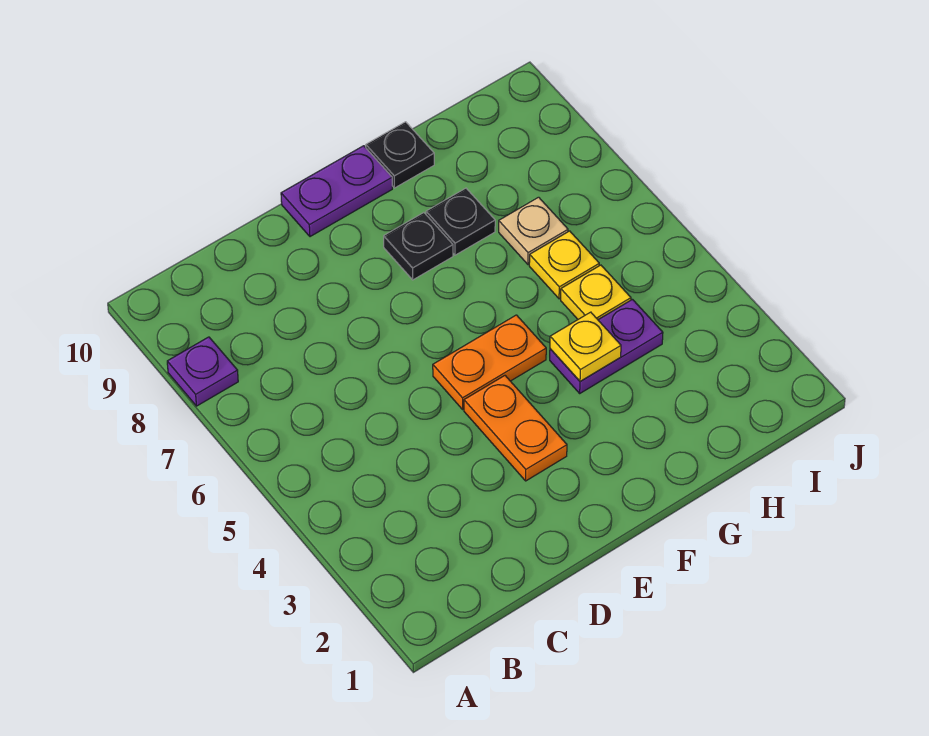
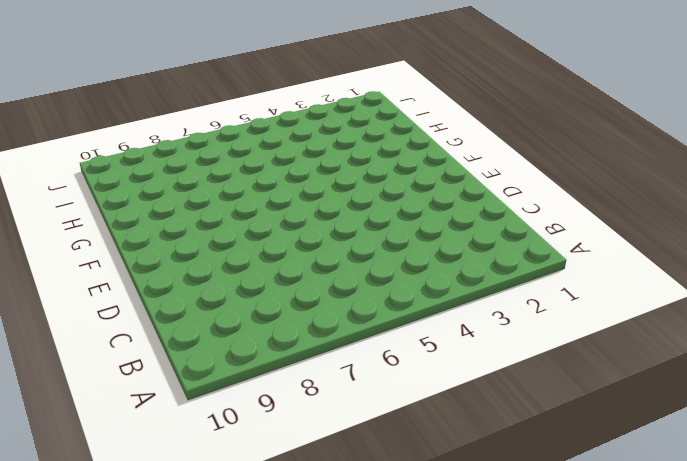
none -> purple 1x1 plate [167,337,238,406]
none -> orange 1x2 plate [464,376,567,481]
none -> orange 1x2 plate [433,315,546,409]

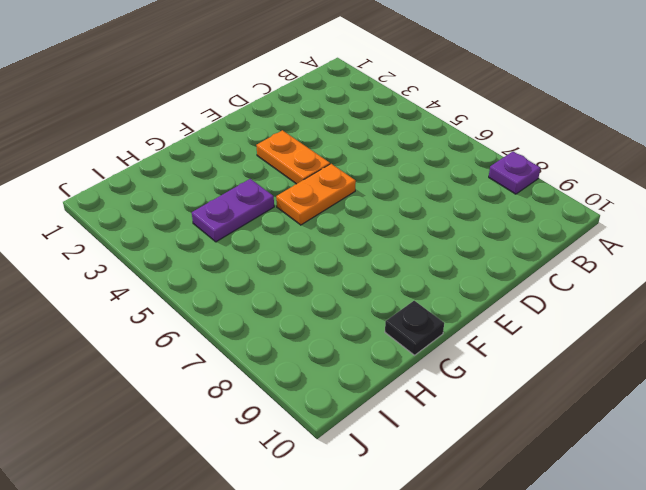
none -> purple 1x2 plate [281,146,392,237]
none -> black 1x1 plate [384,213,453,280]
none -> black 1x1 plate [426,188,495,255]

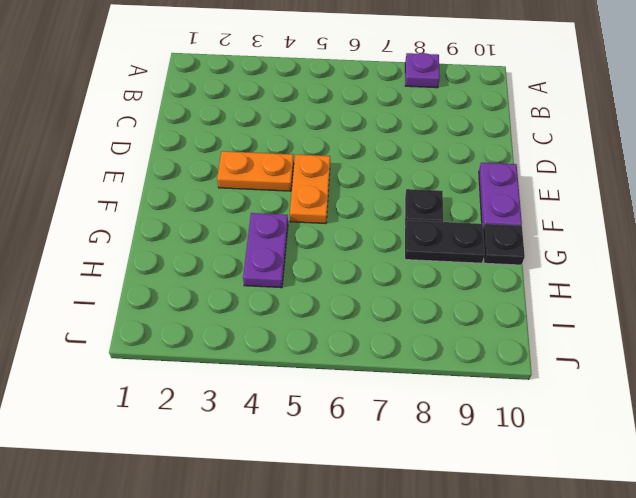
black 1x2 plate [405,220,484,263] -> black 1x1 plate [426,188,495,255]
none -> yellow 1x1 plate [561,265,631,320]
none -> yellow 1x1 plate [529,231,599,299]
none -> tan 1x1 plate [499,197,568,264]

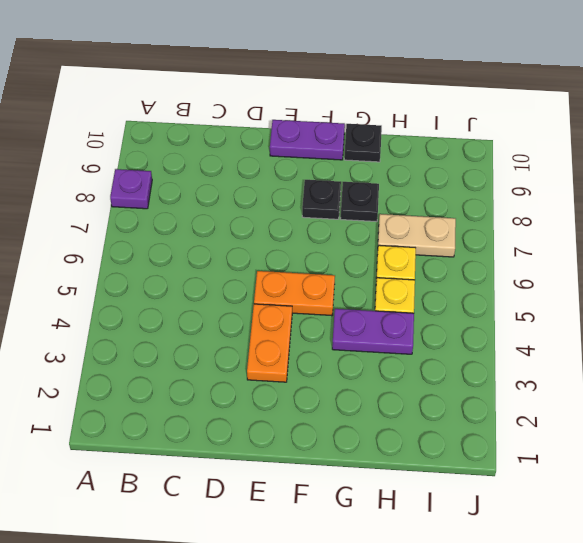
tan 1x2 plate [378,214,456,257] -> tan 1x1 plate [499,197,568,264]
none -> yellow 1x1 plate [550,312,621,381]

